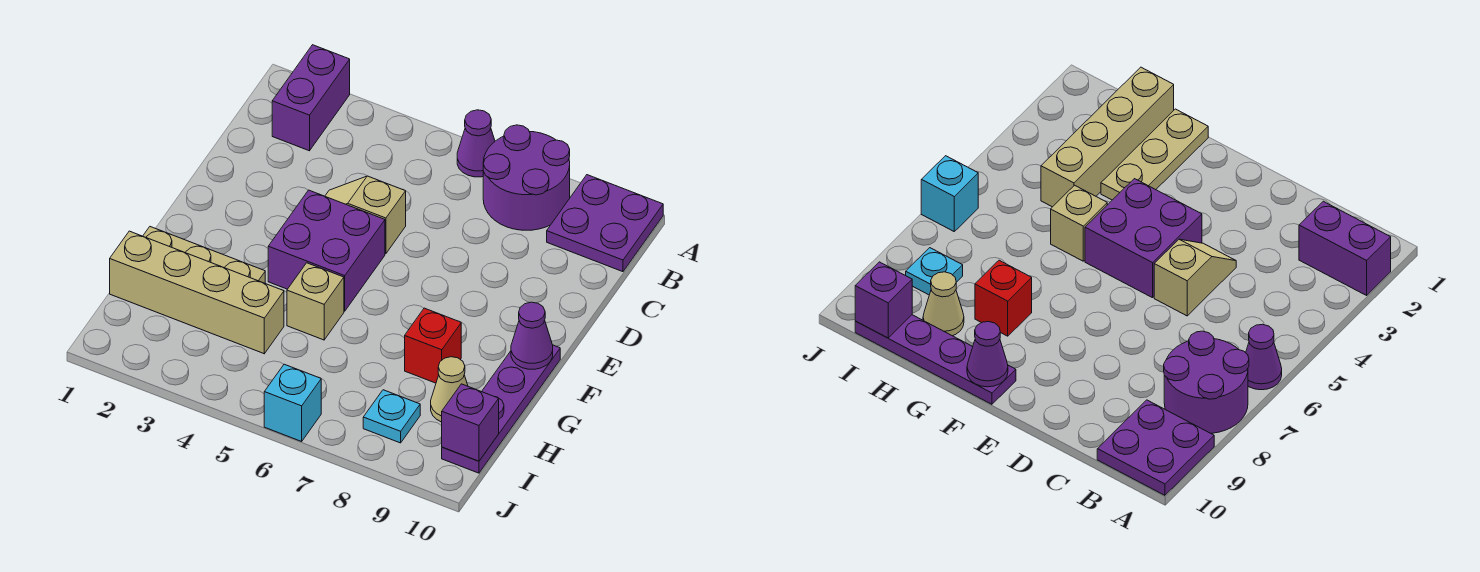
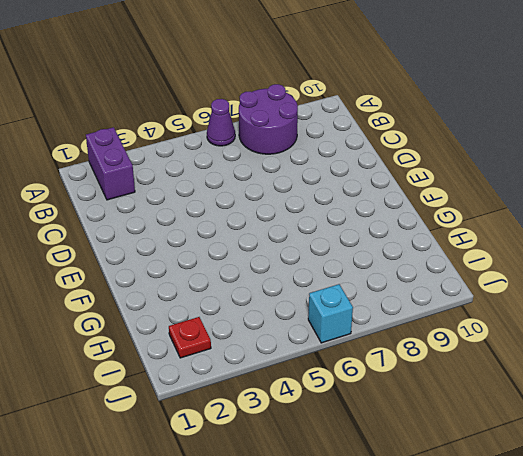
red 1x1 plate [169,317,211,358] -> none
none -> purple 2x2 plate [547,175,663,272]
none -> tan 1x2 slope [325,176,406,254]
none -> purple 2x2 brick [268,190,385,311]

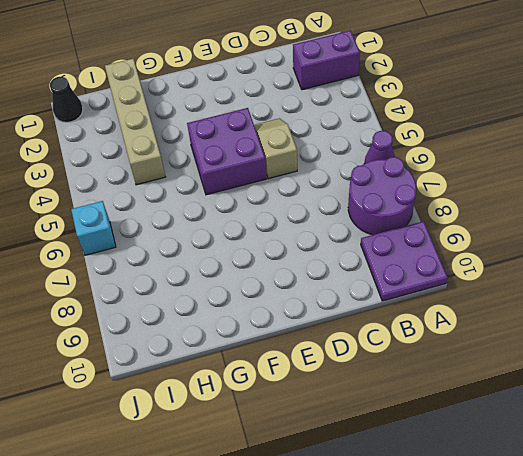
black 1x1 cone [50,77,83,122] -> none
none -> purple 1x4 plate [442,345,560,473]
none -> tan 1x3 plate [143,227,265,283]
none -> tan 1x1 brick [287,263,344,340]

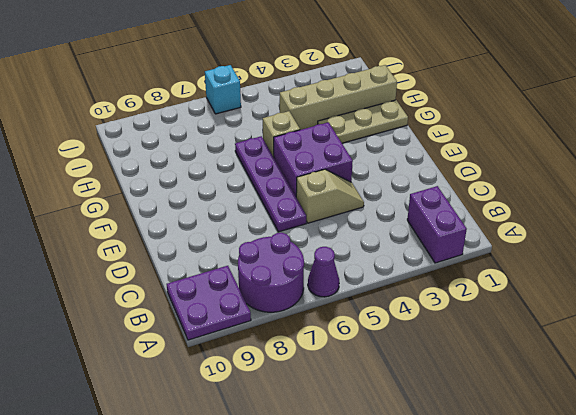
purple 1x4 plate [235,136,306,232] -> purple 1x4 plate moved to [442,345,560,473]
none -> red 1x1 brick [405,308,461,383]
none -> tan 1x1 cone [431,357,468,422]
none -> cyan 1x1 plate [363,390,420,443]

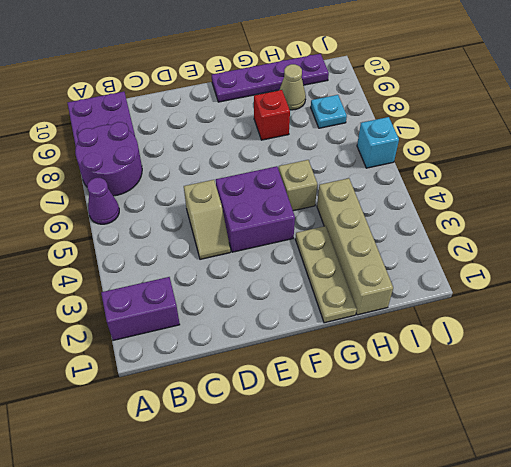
none -> purple 1x1 cone [511,302,553,369]
none -> purple 1x1 brick [442,384,499,461]

